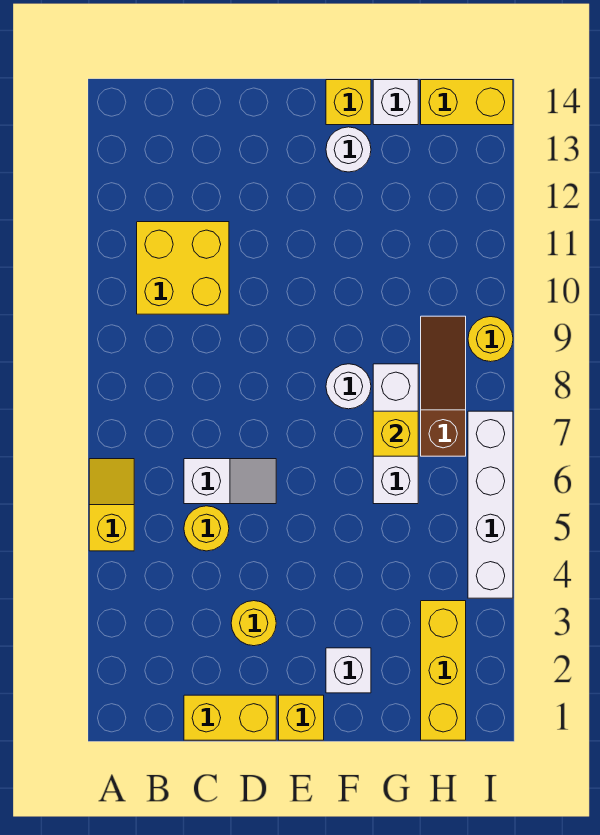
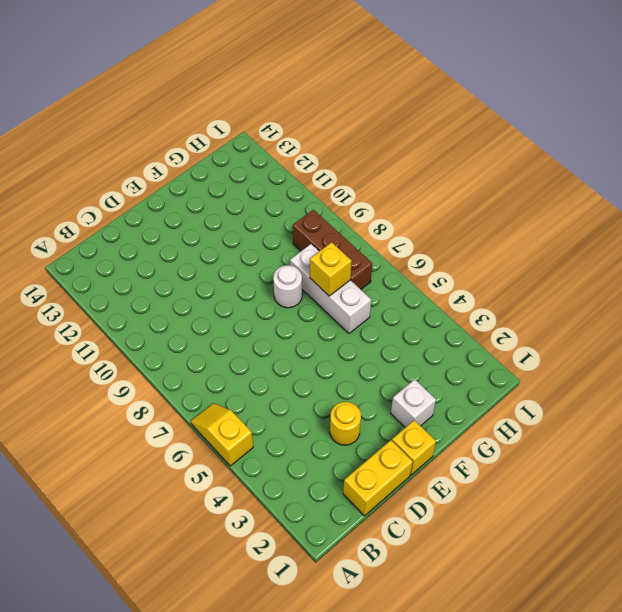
brown 1x3 brick [293,210,372,289] -> brown 1x3 slope [421,316,466,456]
none -> yellow 2x2 brick [137,222,229,314]
none -> yellow 1x1 round brick [184,506,229,551]
none -> white 1x2 slope [184,459,276,504]

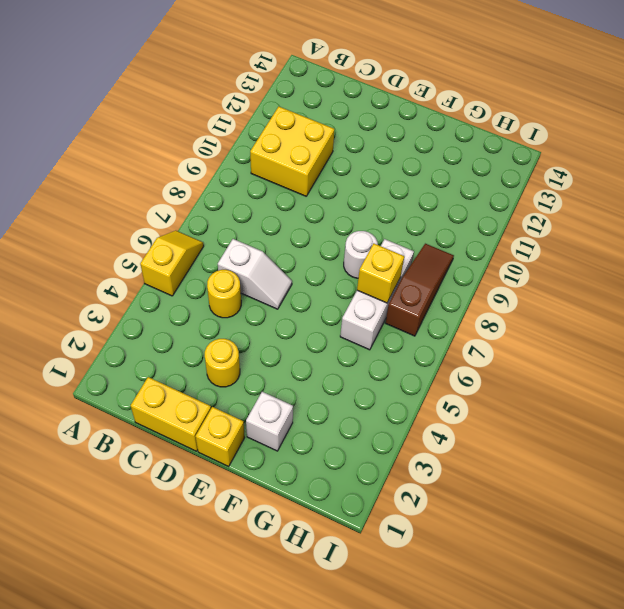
none -> white 1x1 round brick [326,127,371,172]
none -> yellow 1x1 brick [326,80,371,125]
none -> white 1x1 brick [373,80,418,125]

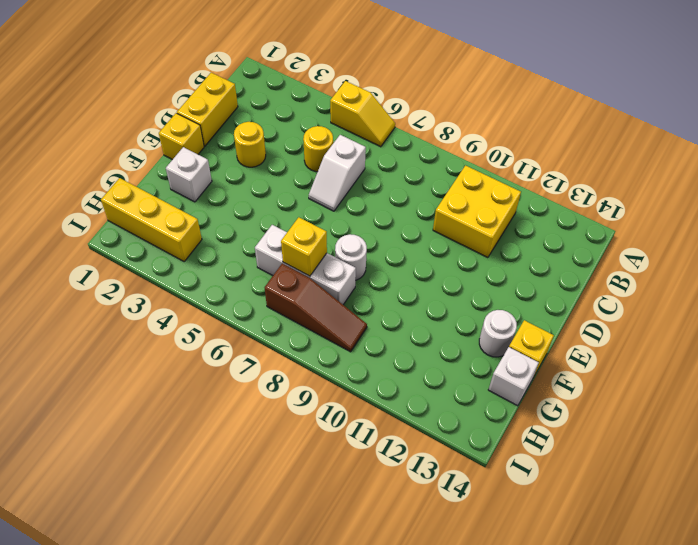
none -> yellow 1x2 brick [421,80,513,125]
none -> white 1x4 brick [468,411,513,598]
none -> yellow 1x1 round brick [468,317,513,362]

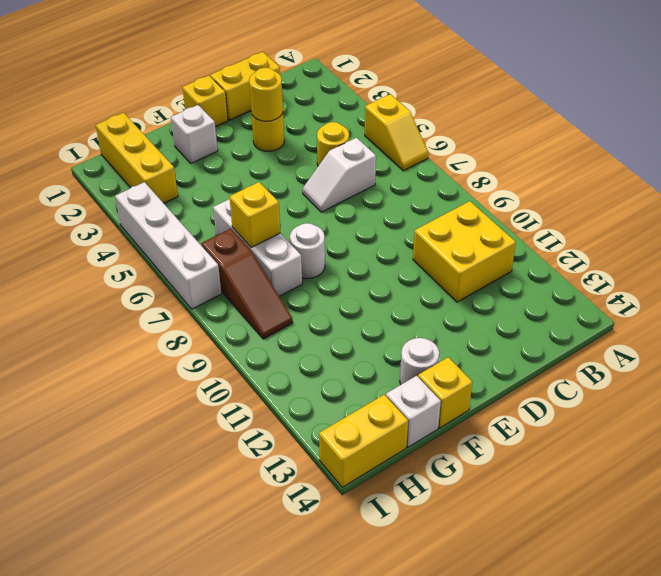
yellow 1x1 round brick [249,68,283,121] -> yellow 1x1 round brick moved to [468,317,513,362]

